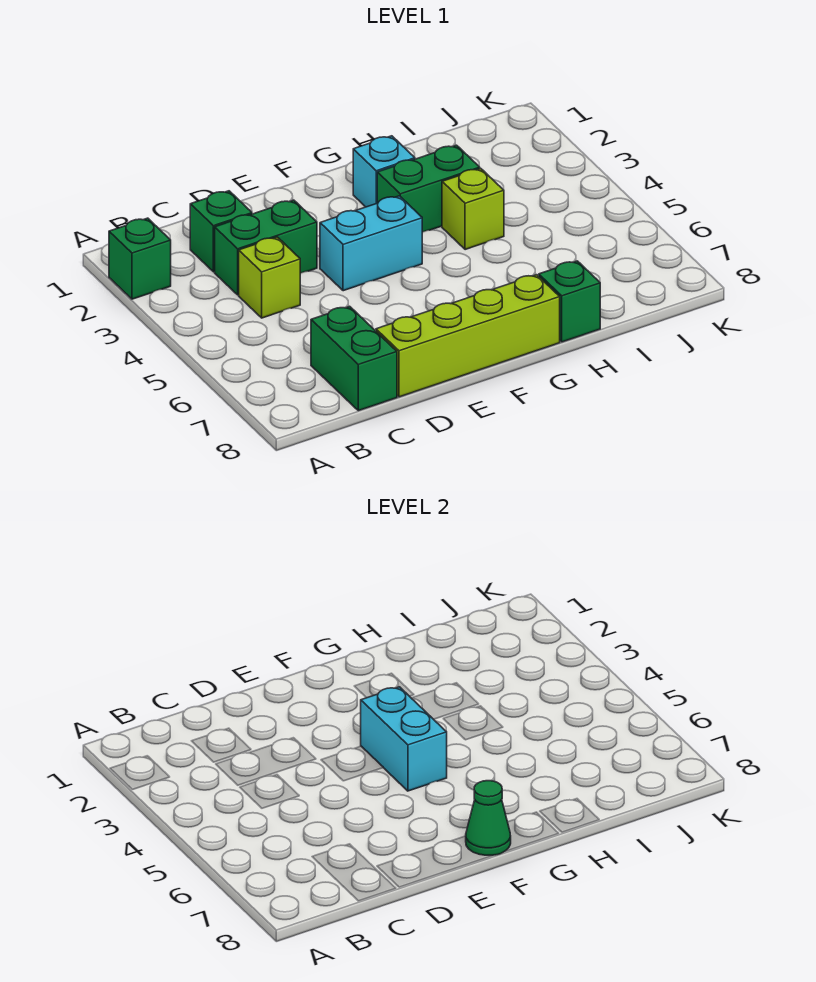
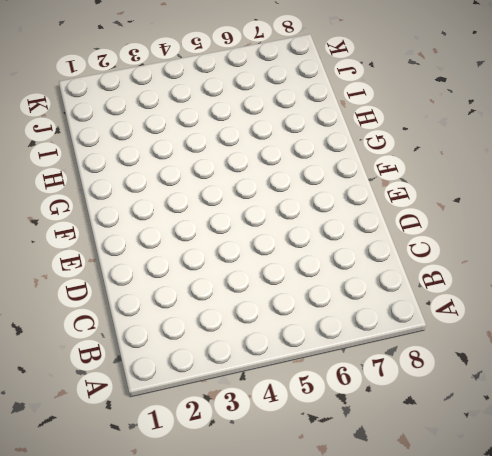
none -> green 1x1 brick [109,218,171,299]
none -> green 1x1 brick [190,191,252,272]
none -> green 1x2 brick [215,200,317,295]

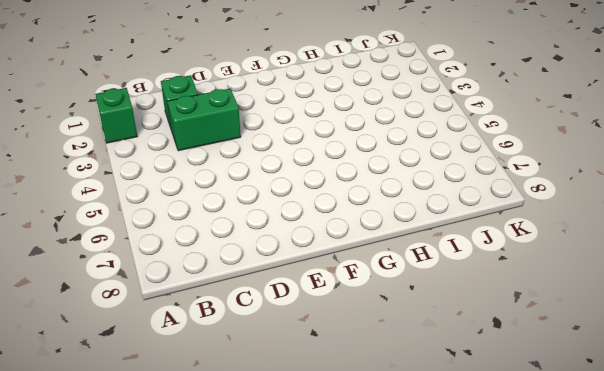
none -> lime 1x1 brick [239,237,300,318]
none -> green 1x2 brick [311,306,397,411]
none -> lime 1x4 brick [376,275,560,397]

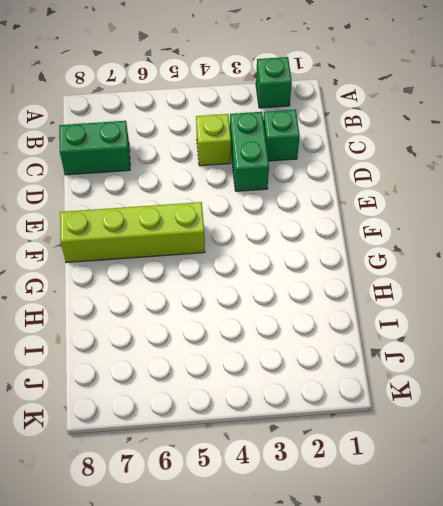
lime 1x4 brick [60,202,205,263] -> lime 1x4 brick turned to [376,275,560,397]
none -> cyan 1x2 brick [320,196,422,291]
none -> cyan 1x1 brick [353,136,415,207]
none -> green 1x2 brick [377,145,480,232]

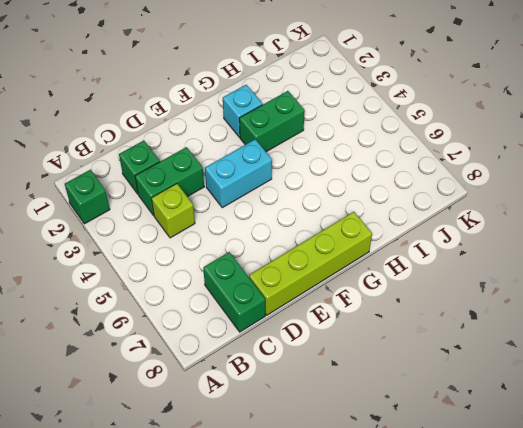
none -> lime 1x1 brick [442,168,504,250]
none -> green 1x1 brick [539,261,600,342]
none -> cyan 1x2 brick [361,687,447,791]

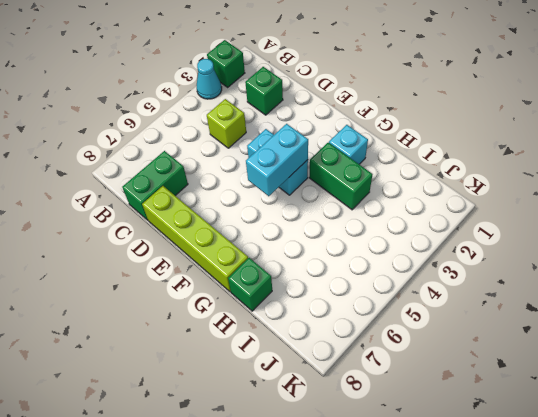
cyan 1x1 cone [197,59,222,99] -> none
none -> green 1x2 brick [215,200,317,295]
none -> lime 1x1 brick [442,168,504,250]
none -> green 1x1 cone [466,781,511,855]

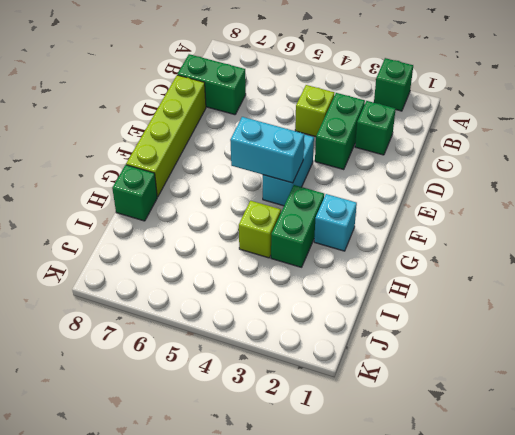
none -> green 1x1 cone [466,781,511,855]

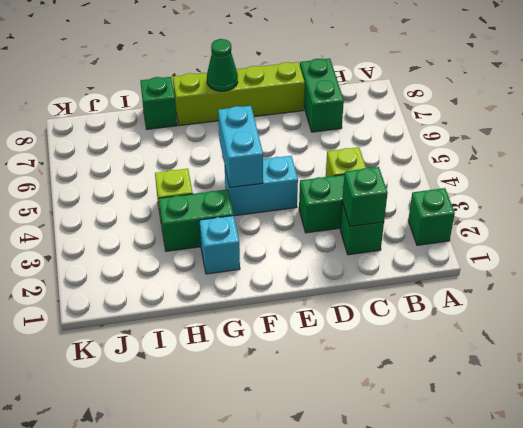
green 1x1 brick [342,167,388,227] -> none

